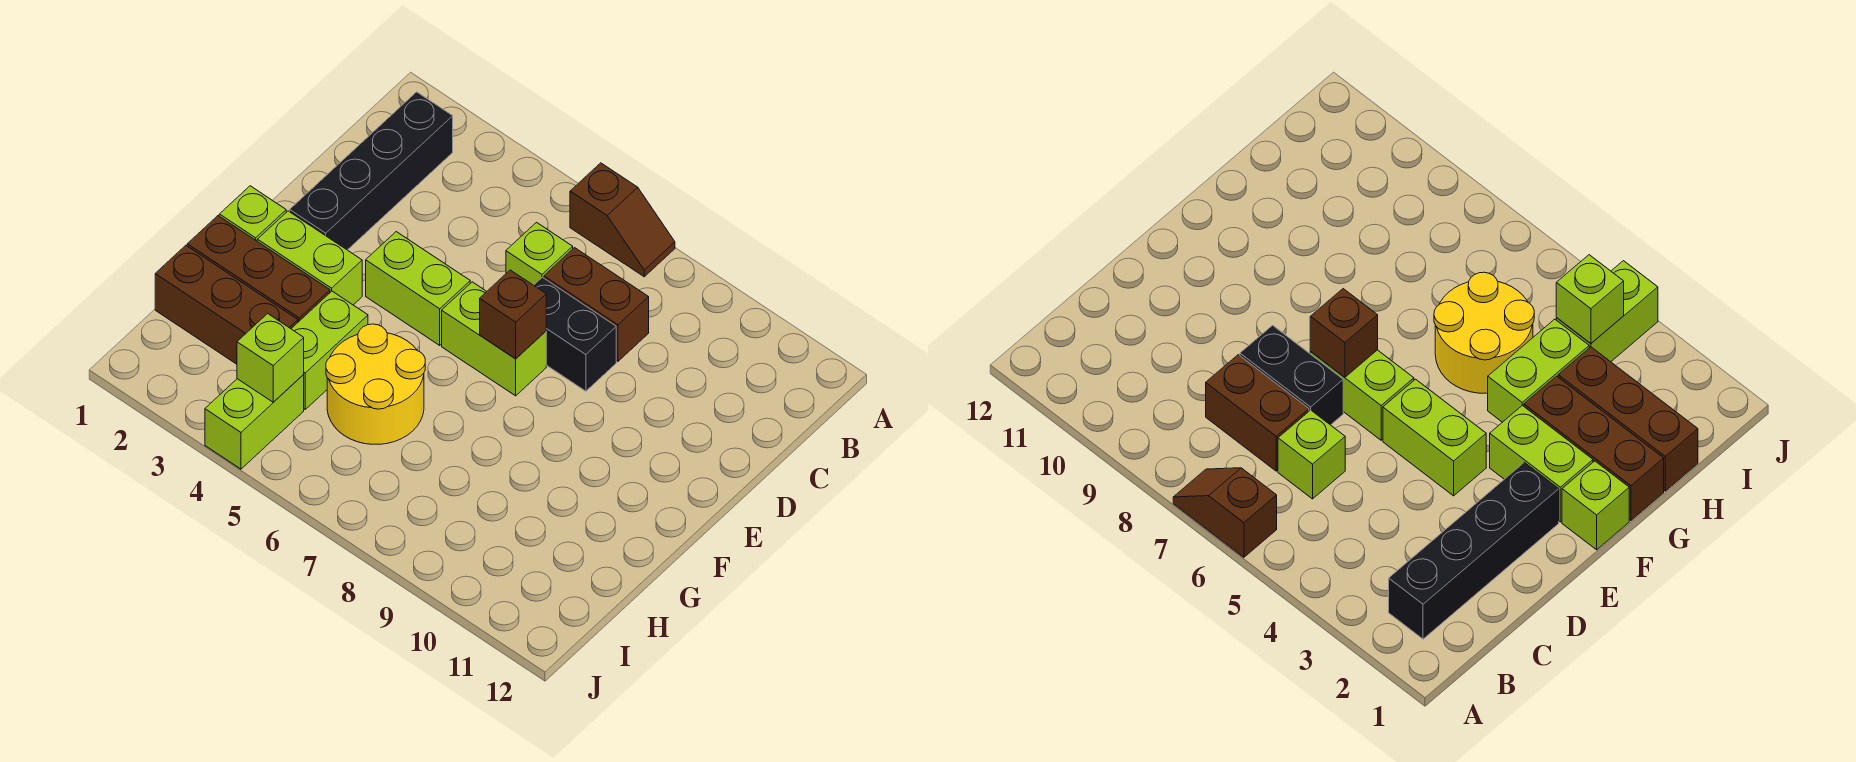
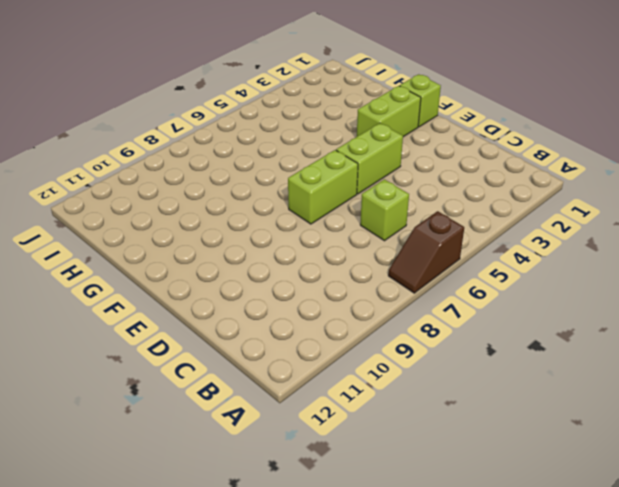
none -> black 1x4 brick [290,92,453,250]
none -> brown 1x2 brick [544,248,649,361]
none -> black 1x2 brick [534,277,616,391]

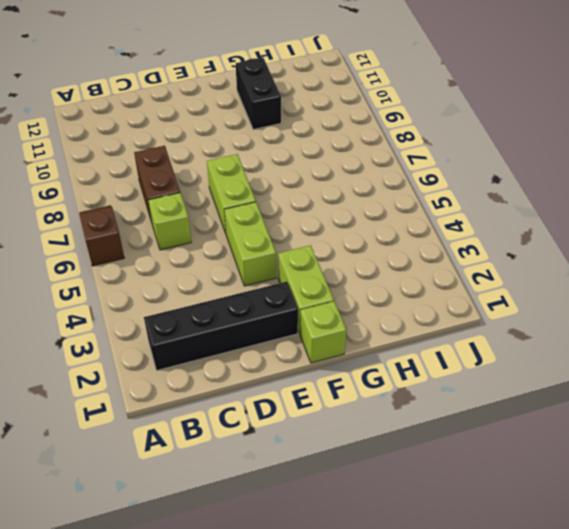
black 1x2 brick [236,58,281,130] -> black 1x2 brick moved to [534,277,616,391]
none -> brown 1x3 brick [187,216,330,322]
none -> lime 1x2 brick [291,291,368,409]
none -> yellow 2x2 round brick [326,324,425,444]

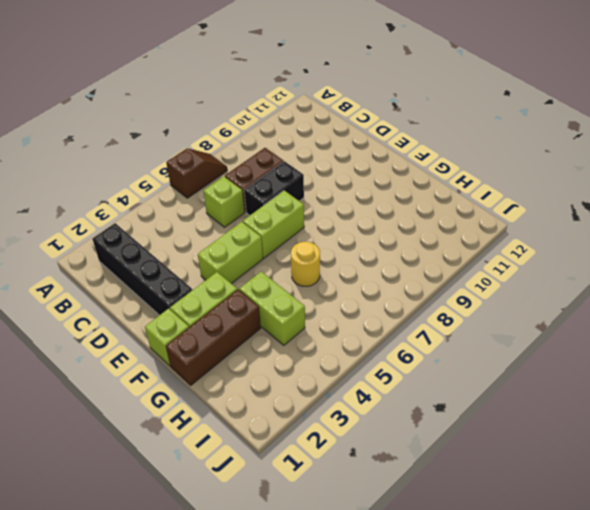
yellow 1x1 round brick [291,242,320,286] -> yellow 2x2 round brick [326,324,425,444]
none -> brown 1x3 brick [155,245,298,364]
none -> lime 1x2 brick [205,375,304,469]
none -> brown 1x1 brick [480,270,546,359]

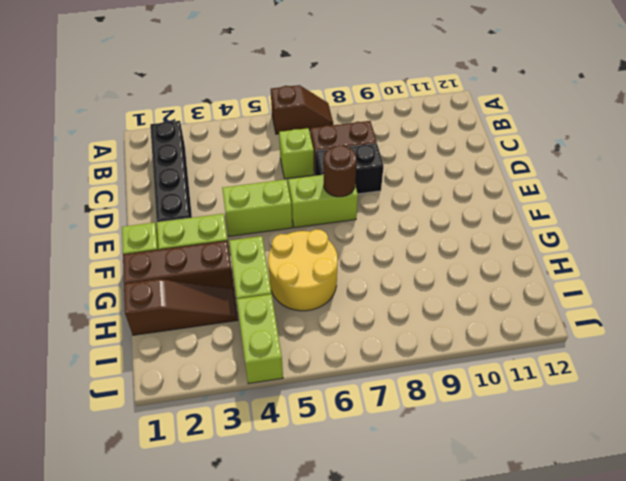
brown 1x1 round brick [324,145,357,197] -> brown 1x1 brick [480,270,546,359]
brown 1x3 slope [124,279,238,335] -> brown 1x3 brick [155,245,298,364]
none -> lime 1x1 brick [237,314,304,402]

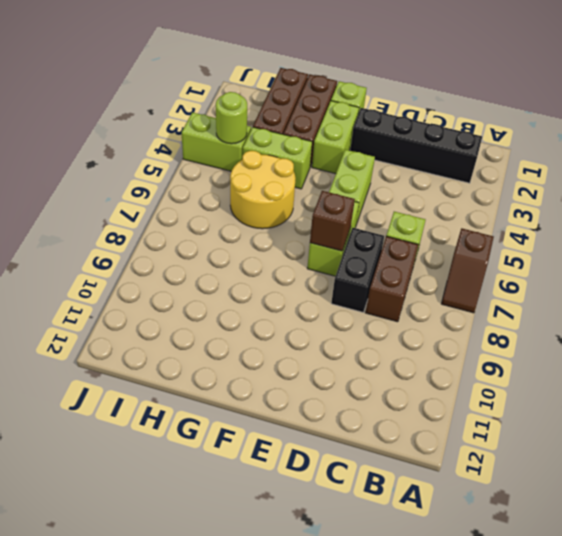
lime 1x1 round brick [216,92,247,144] -> lime 1x1 brick [237,314,304,402]

